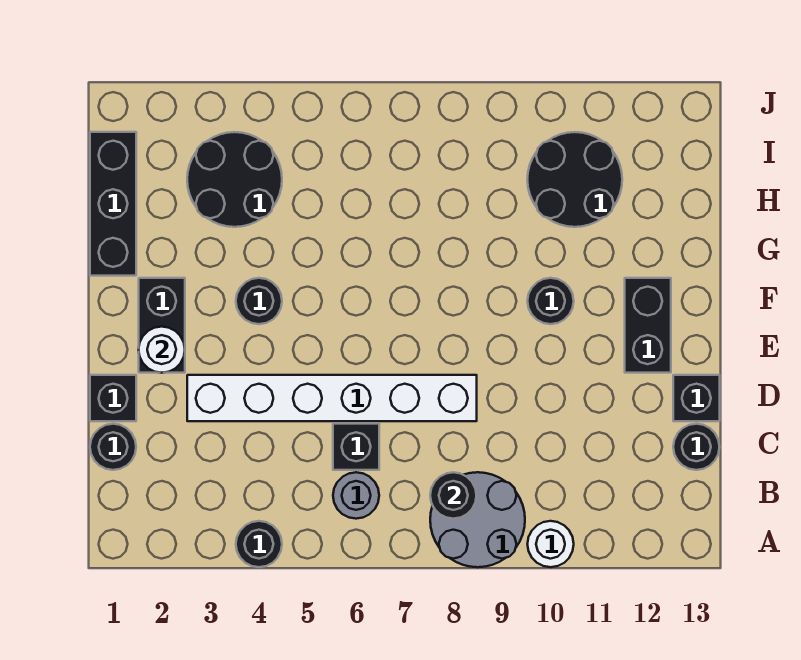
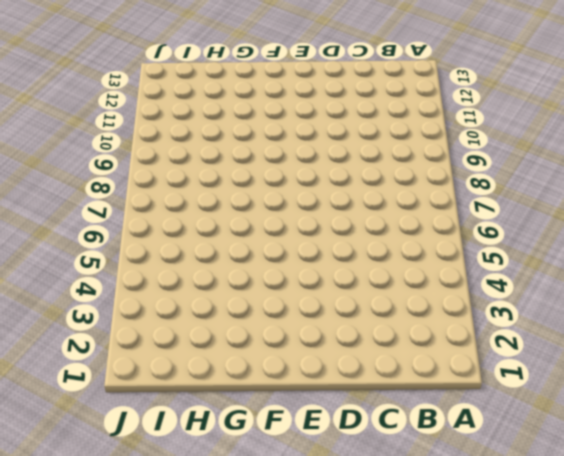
none -> black 1x1 round brick [236,521,282,567]
none -> grey 2x2 round brick [430,472,525,567]
none -> white 1x1 round brick [528,521,574,567]

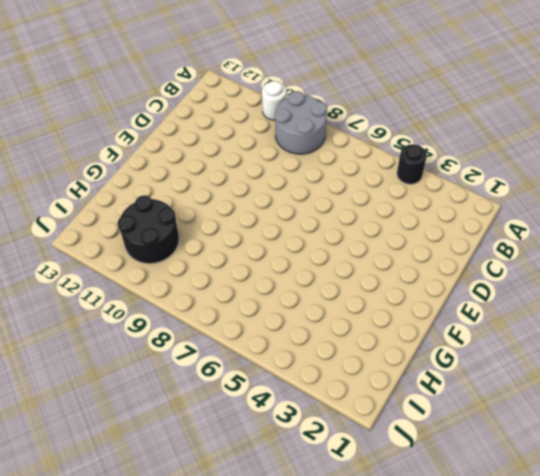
none -> grey 1x1 round brick [333,472,379,519]
none -> black 1x1 round brick [90,424,136,470]
none -> black 1x1 brick [333,424,379,470]

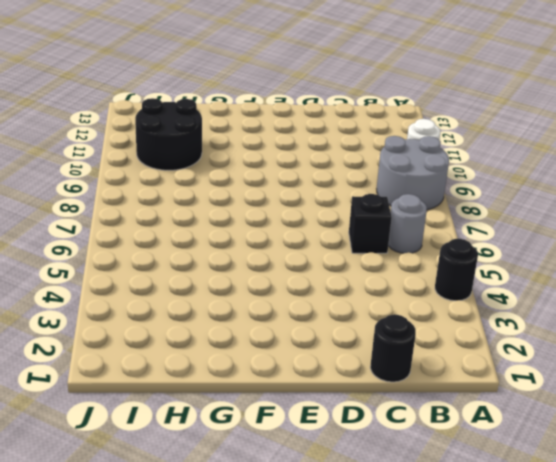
none -> black 1x1 round brick [673,424,719,470]
none -> black 1x1 brick [90,375,136,421]
none -> white 1x6 brick [187,375,477,421]

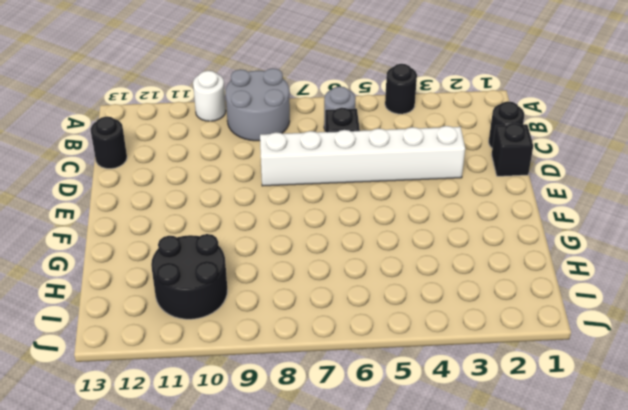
none -> black 1x1 brick [673,375,720,421]
none -> black 1x2 brick [139,278,185,373]
none -> black 1x2 brick [625,278,671,373]

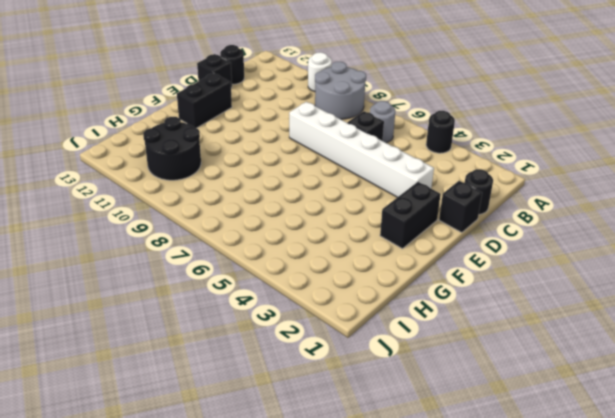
none -> black 1x1 round brick [236,278,282,324]
none -> black 1x1 round brick [528,278,574,324]
none -> black 1x3 brick [90,132,136,276]

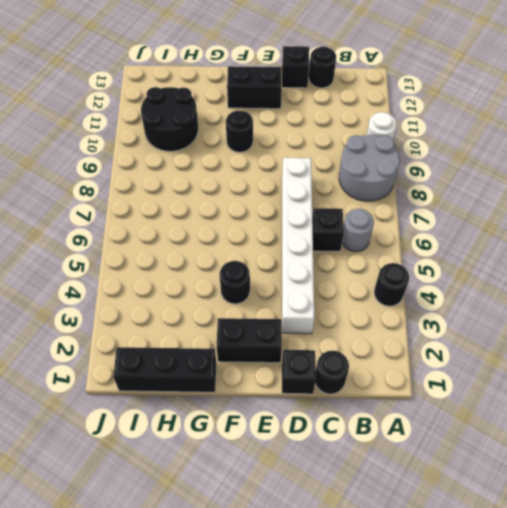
none -> black 2x2 round brick [187,132,282,227]
none -> black 1x1 round brick [430,472,476,519]
none -> white 1x1 round brick [139,327,185,373]

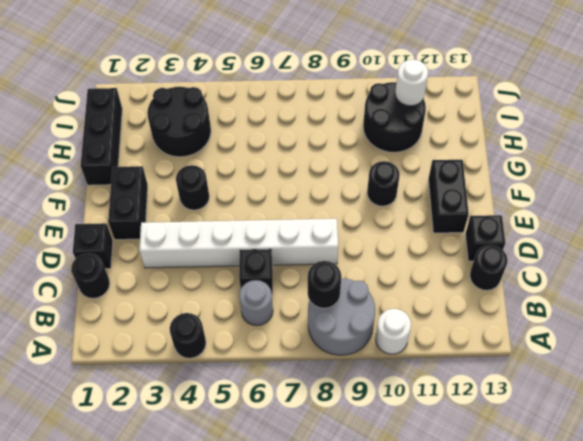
white 1x1 round brick [395,60,428,106] -> white 1x1 round brick moved to [139,327,185,373]

